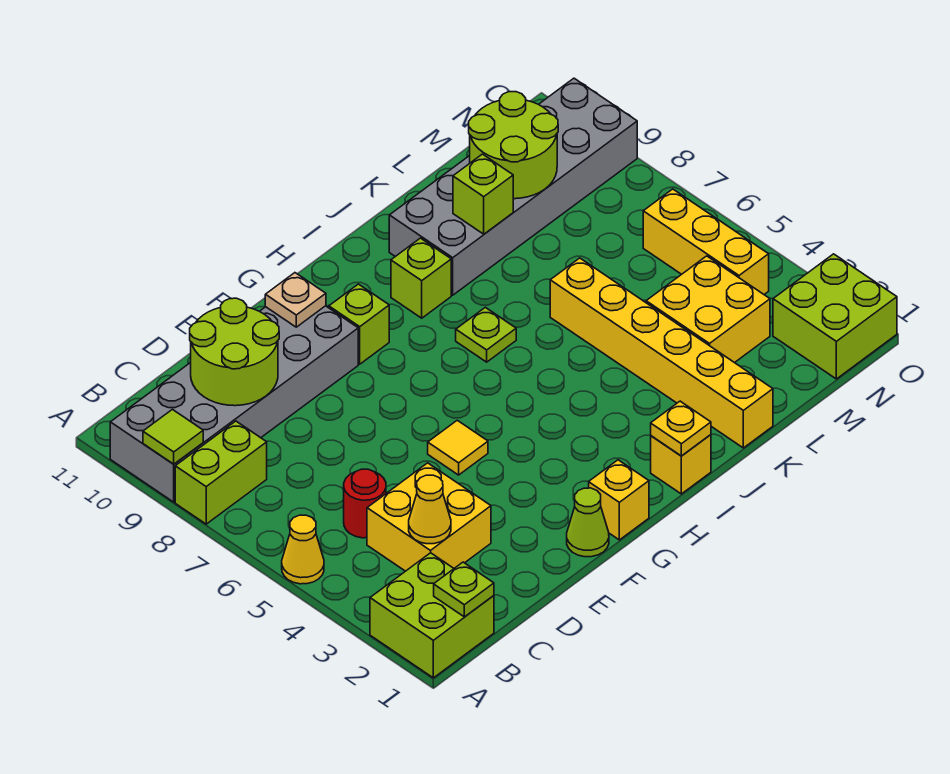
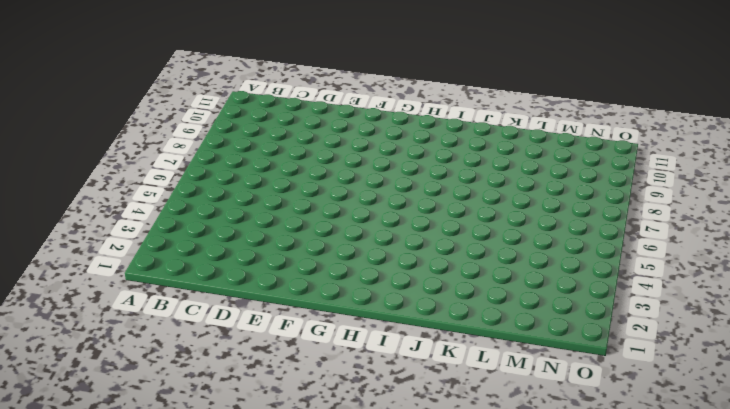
none -> lime 2x2 brick [370,553,494,678]
none -> yellow 1x1 cone [282,515,324,584]
none -> lime 1x2 brick [175,421,267,524]

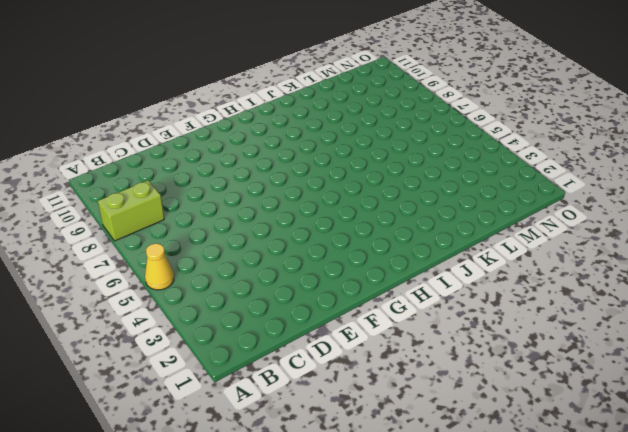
none -> lime 2x2 brick [370,553,494,678]
none -> grey 2x6 brick [110,306,358,502]
none -> yellow 2x2 brick [367,463,491,571]

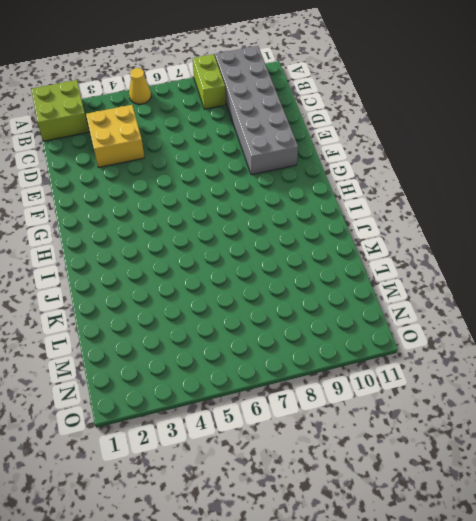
none -> red 1x1 round brick [344,469,386,538]
none -> lime 1x1 cone [567,488,609,557]
none -> yellow 1x1 tile [428,420,488,475]

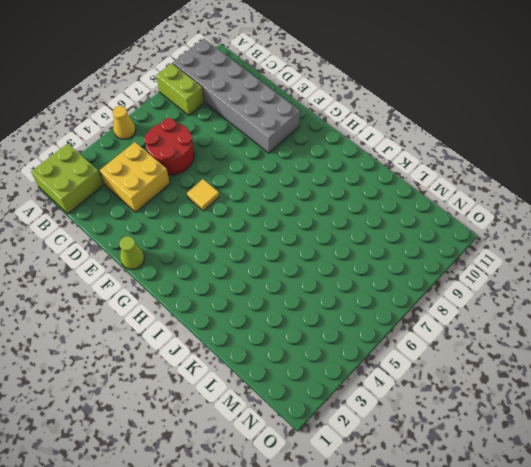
red 2x2 round brick [144,118,194,175] -> red 1x1 round brick [344,469,386,538]
none -> yellow 1x1 brick [589,460,649,540]
none -> lime 1x1 brick [329,284,389,364]
none -> yellow 1x1 brick [651,435,711,494]

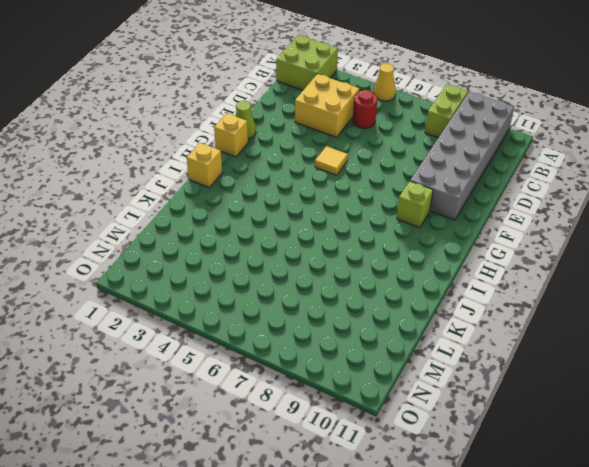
none -> lime 1x1 plate [456,307,516,362]
none -> lime 1x1 brick [391,238,451,318]
none -> grey 2x6 brick [389,78,637,295]

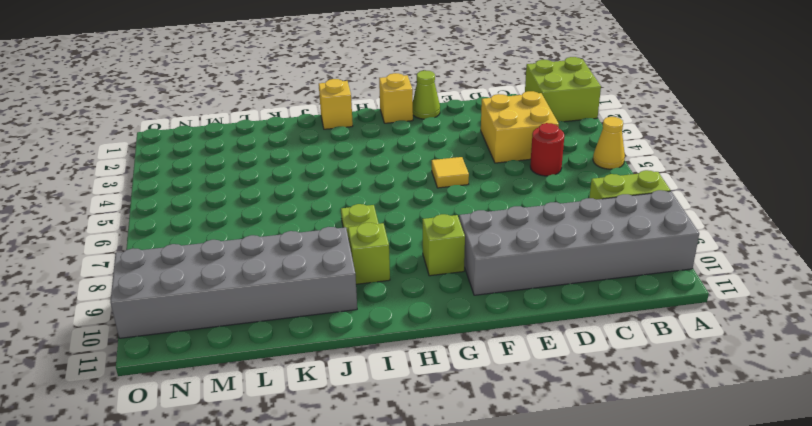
none -> yellow 1x6 brick [550,258,773,448]
none -> yellow 2x2 brick [646,256,770,363]
none -> lime 2x2 brick [773,254,897,379]

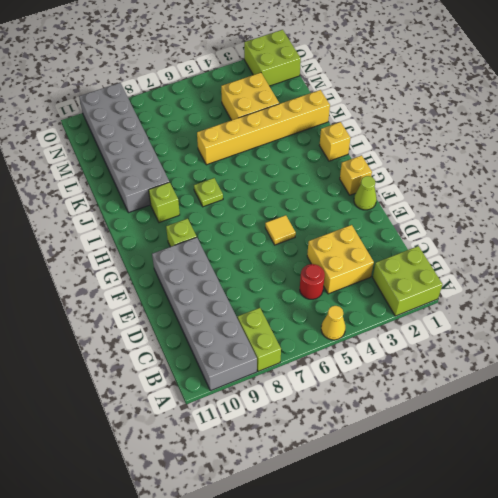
none -> yellow 1x3 brick [643,189,769,294]
none -> lime 1x1 tile [143,409,203,464]
none -> lime 1x1 plate [434,562,494,617]

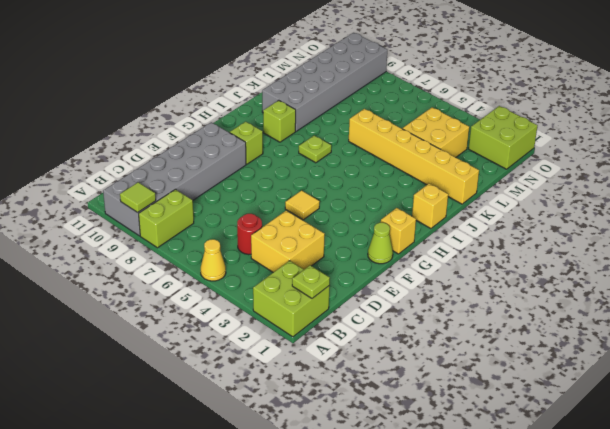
none -> yellow 1x3 brick [643,189,769,294]
none -> yellow 1x1 cone [409,475,451,544]
none -> lime 2x2 round brick [190,298,279,406]

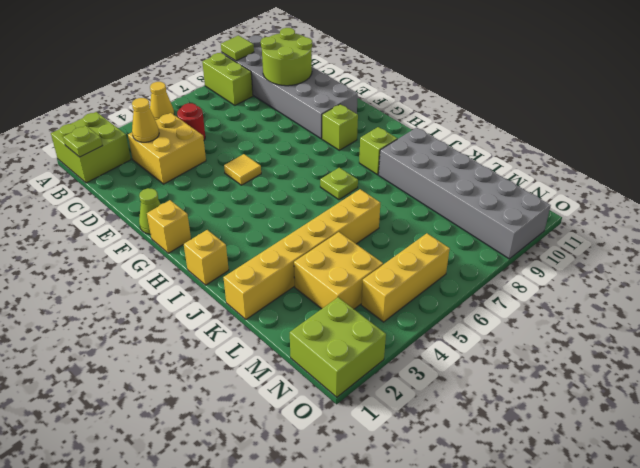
none -> tan 1x1 plate [265,273,326,327]
none -> yellow 1x1 plate [651,401,711,456]
none -> lime 1x1 brick [453,154,513,234]

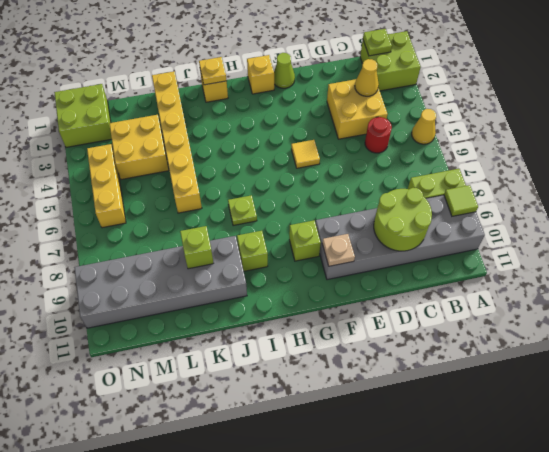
none -> lime 2x2 round brick [469,92,558,199]

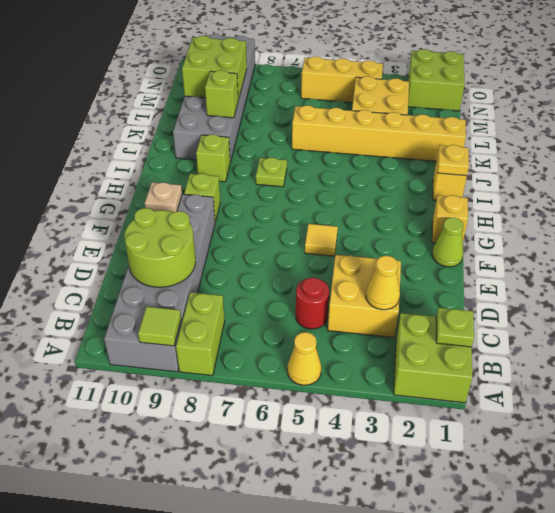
lime 2x2 brick [182,36,247,100] -> lime 2x2 round brick [469,92,558,199]

